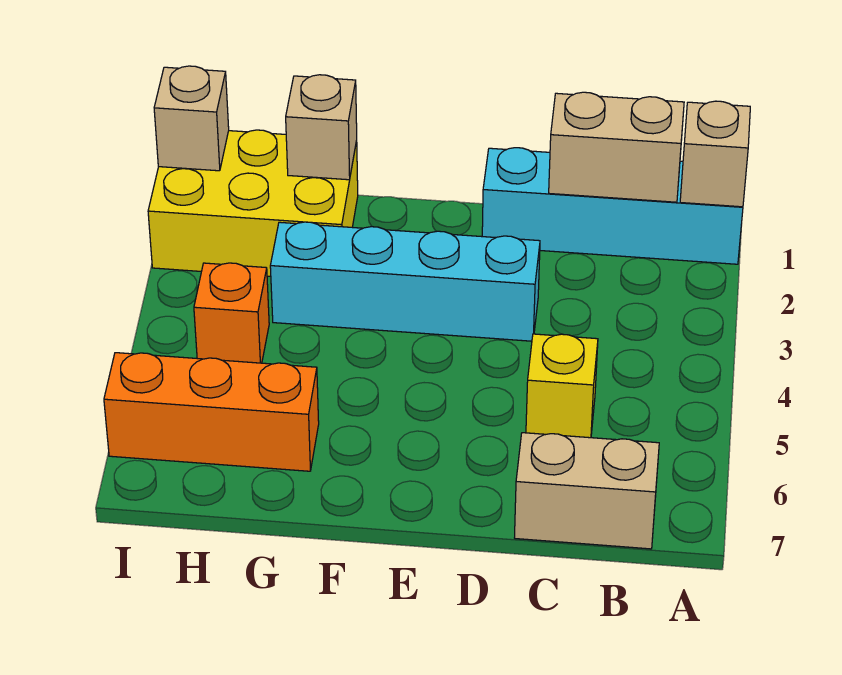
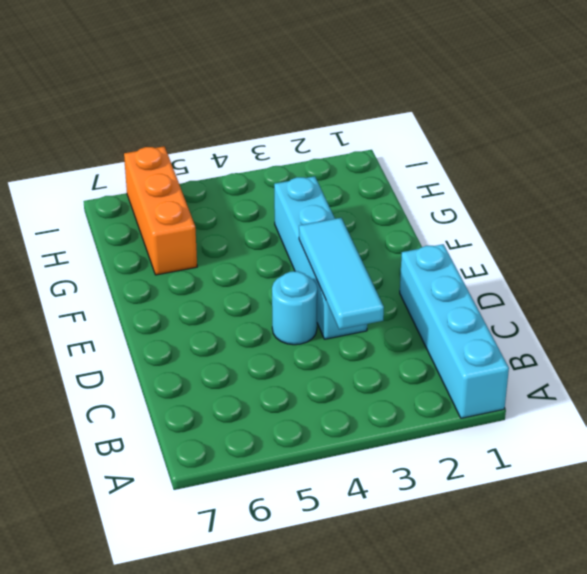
cyan 1x3 tile [299,218,384,329] -> none
cyan 1x1 round brick [272,271,317,345] -> none
none -> tan 1x2 brick [515,433,659,549]
none -> yellow 1x1 brick [526,334,598,438]

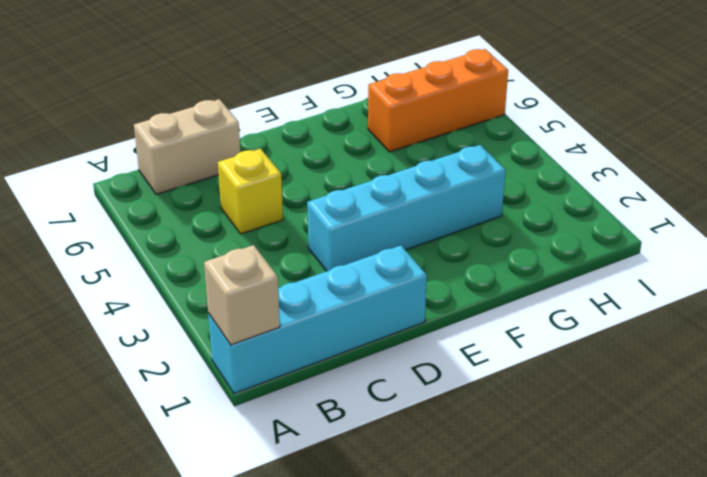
none -> yellow 2x3 brick [148,130,358,276]
none -> orange 1x1 brick [194,263,269,363]

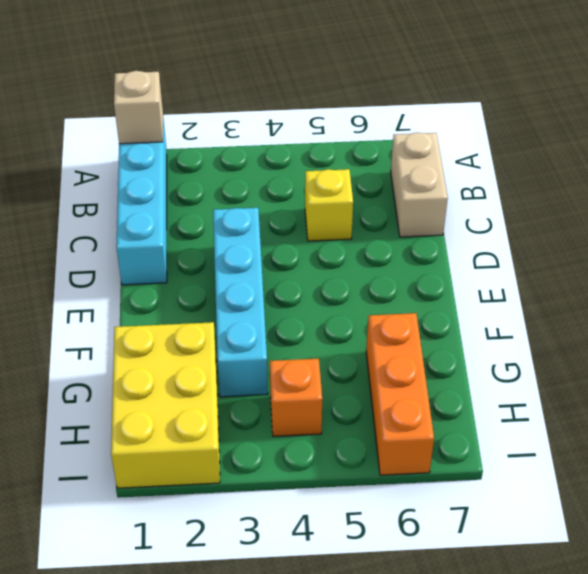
none -> tan 1x2 brick [549,92,684,202]
none -> tan 1x1 brick [286,75,357,180]

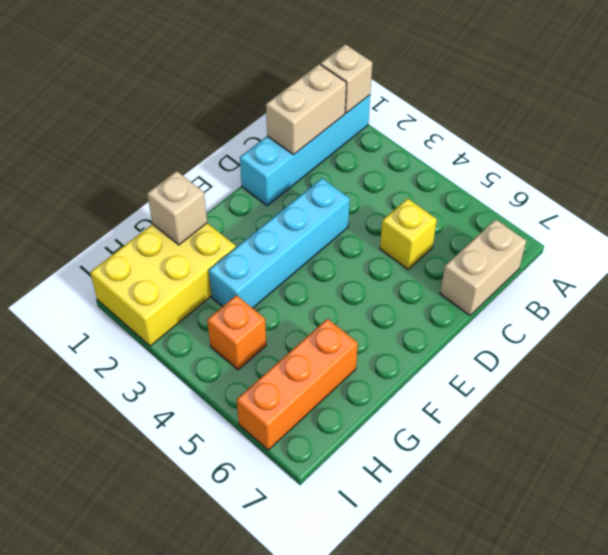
none -> tan 1x1 brick [154,66,229,171]

